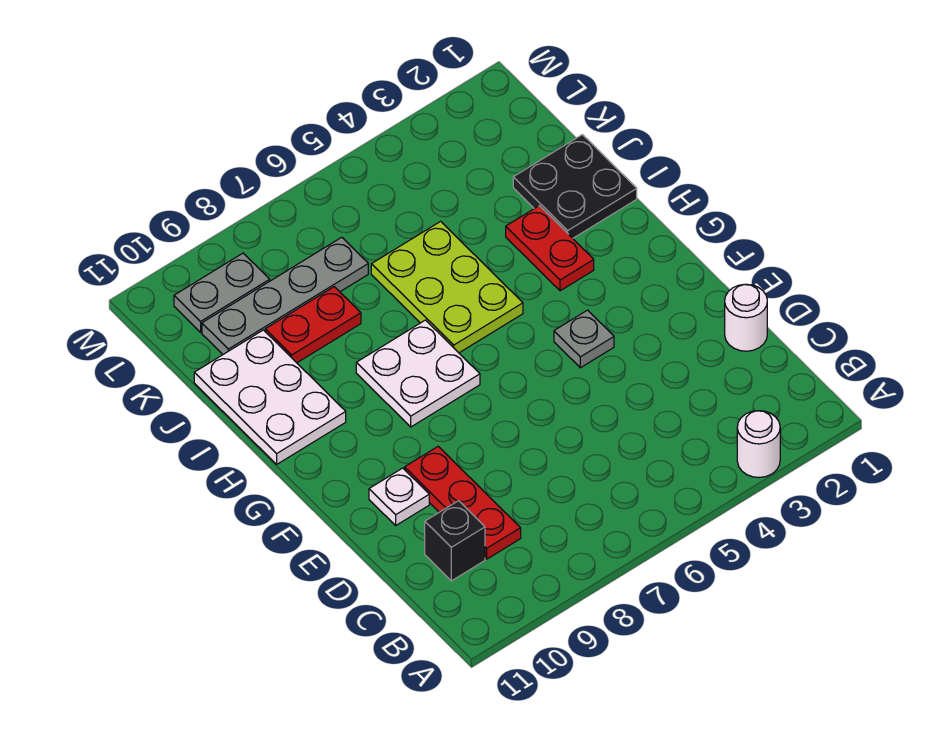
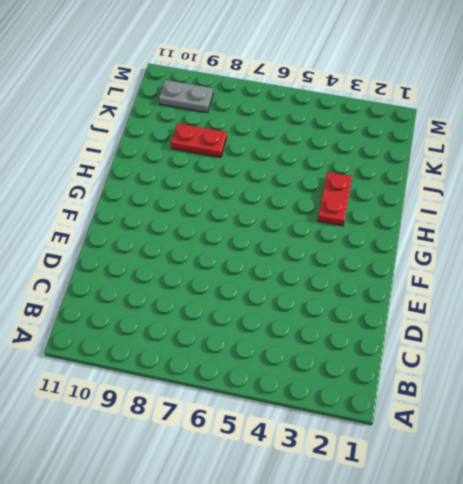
none -> white 1x1 round brick [737,411,780,477]
none -> red 1x3 plate [405,446,521,559]
none -> black 1x1 brick [425,501,485,581]

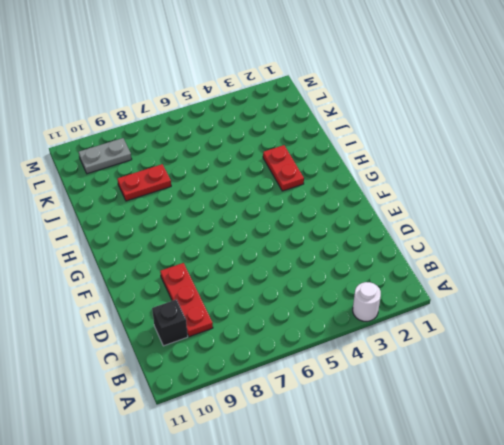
none -> white 1x1 round brick [725,284,767,351]
none -> white 1x1 plate [369,468,429,525]
none -> grey 1x1 plate [554,310,614,368]

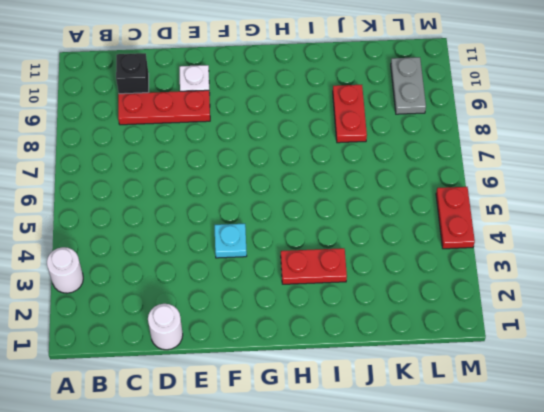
cyan 1x1 plate [215,224,247,258] -> grey 1x1 plate [554,310,614,368]
red 1x2 plate [436,187,475,249] -> none
none -> white 2x2 plate [356,320,480,427]
none -> lime 2x3 plate [371,221,523,353]
none -> white 2x3 plate [194,330,346,464]

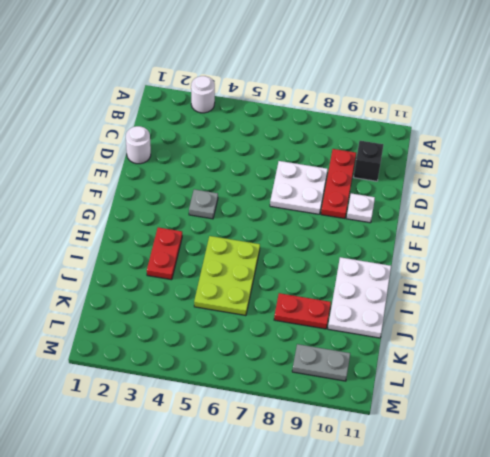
white 2x2 plate [270,161,328,214] -> white 2x2 plate moved to [356,320,480,427]
none -> black 2x2 plate [513,135,637,238]
none -> grey 1x4 plate [202,237,368,354]

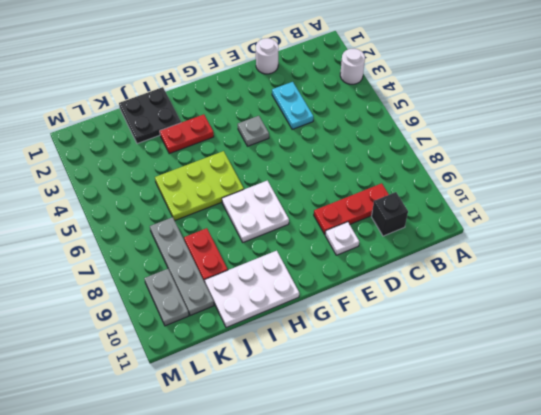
cyan 1x2 plate [272,82,313,129] -> none

